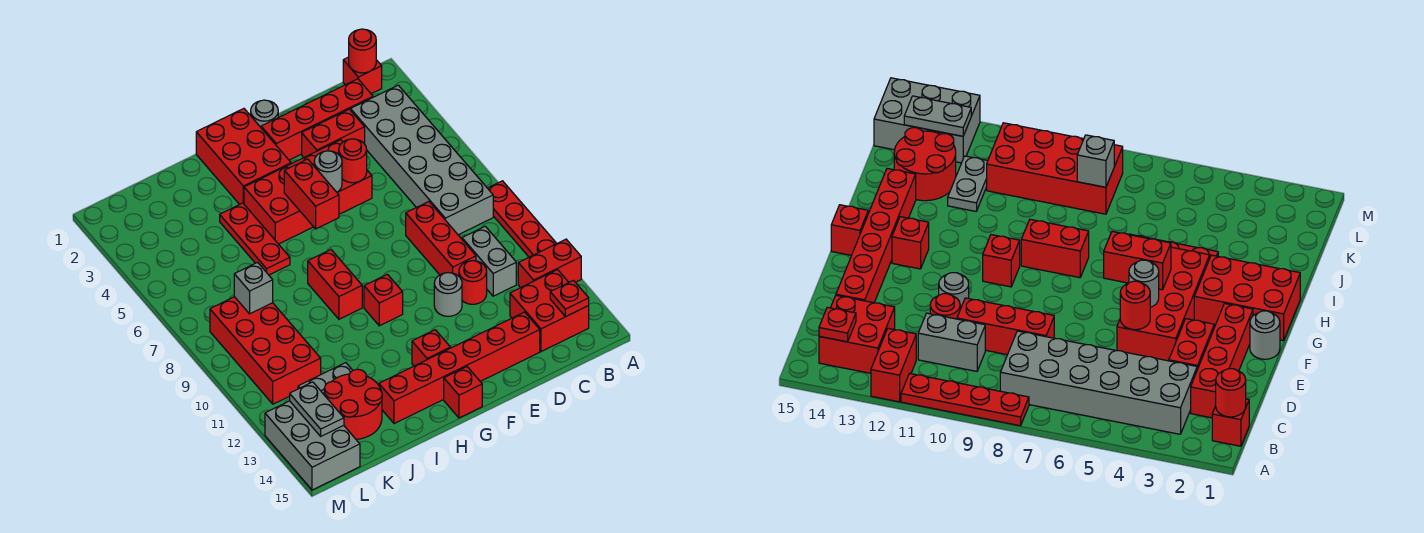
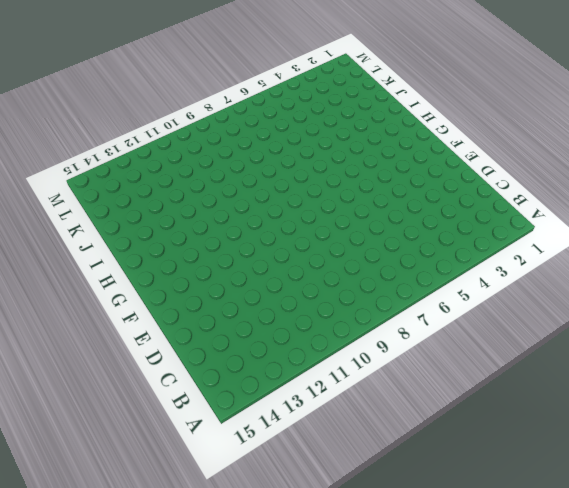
none -> red 1x4 plate [488,181,557,257]
none -> red 1x2 brick [518,239,581,288]
none -> red 1x1 brick [343,57,382,94]
none -> grey 2x6 brick [351,85,493,235]

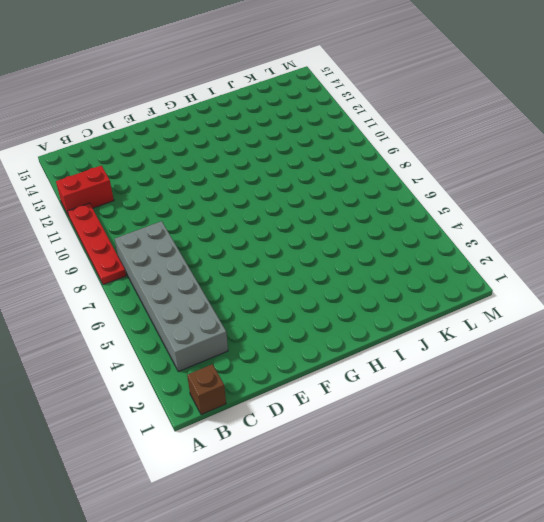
brown 1x1 brick [187,364,226,415] -> red 1x1 brick [343,57,382,94]
none -> red 2x2 brick [510,270,589,352]
none -> red 1x4 brick [261,79,373,160]
none -> grey 1x2 brick [462,226,516,296]
none -> red 1x2 brick [302,109,365,158]

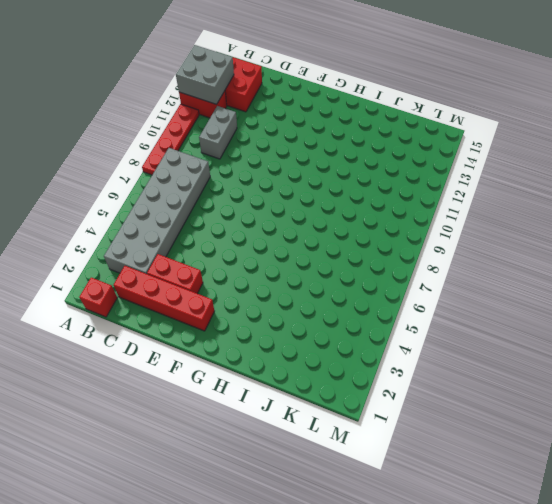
grey 2x2 brick [176,45,234,104] -> none
none -> red 1x3 brick [406,202,476,276]
none -> red 1x1 round brick [459,261,487,304]
none -> red 1x6 brick [379,312,540,424]
none -> red 2x4 brick [244,140,372,244]

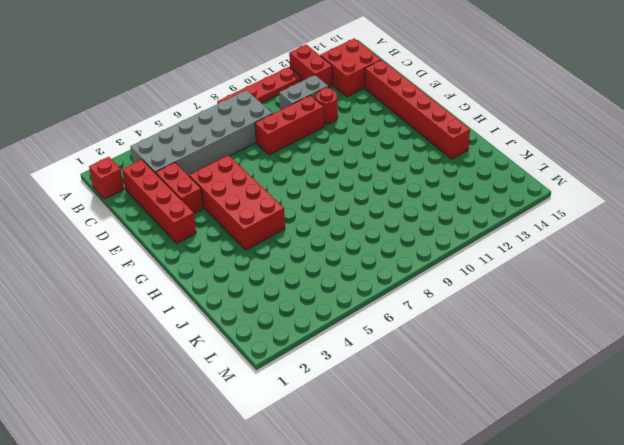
none -> grey 1x1 round brick [434,273,462,316]
none -> grey 1x1 round brick [251,100,278,127]
none -> red 2x3 brick [196,109,291,204]
none -> red 1x1 brick [364,274,403,326]

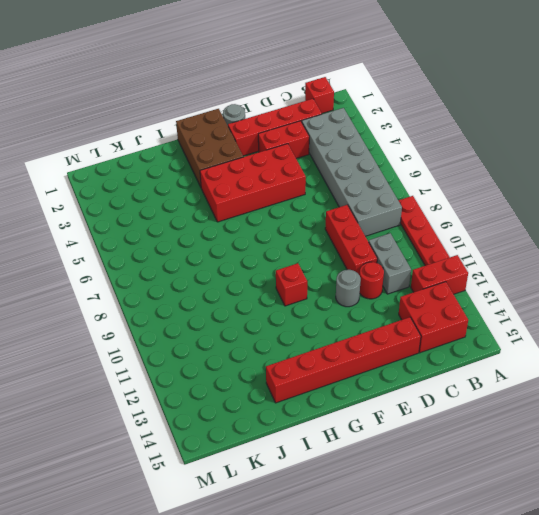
brown 2x3 brick [176,109,243,187] -> red 2x3 brick [196,109,291,204]
none -> red 1x1 brick [412,330,450,366]
none -> red 1x1 brick [444,367,482,418]
none -> red 1x2 brick [308,250,362,319]
none -> red 1x3 plate [220,203,290,275]

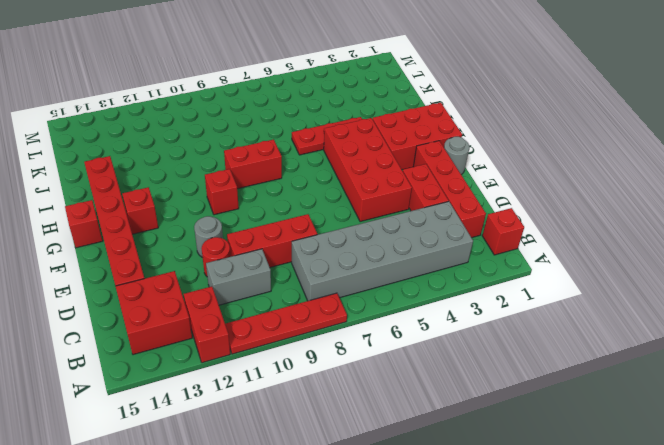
none -> grey 1x2 plate [298,363,353,395]
none -> red 2x2 round brick [324,369,382,439]
none -> red 2x4 brick [210,297,321,404]
none -> grey 2x3 brick [265,401,360,490]

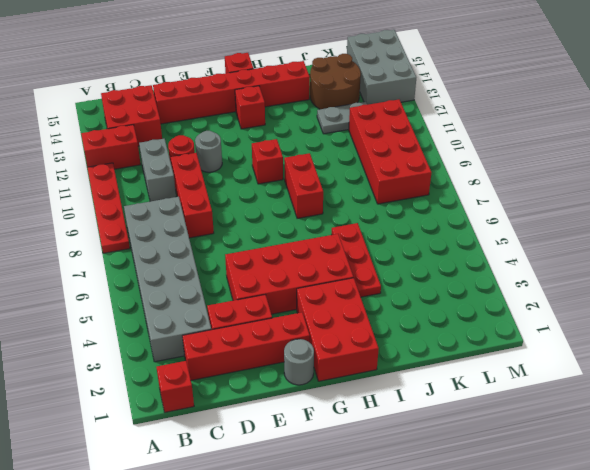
brown 2x2 round brick [310,54,361,109] -> red 2x2 round brick [324,369,382,439]
none -> red 1x1 round brick [349,29,376,73]
none -> red 1x1 plate [550,281,589,317]
none -> red 1x1 round brick [339,139,367,183]
none -> grey 1x1 round brick [314,151,342,192]

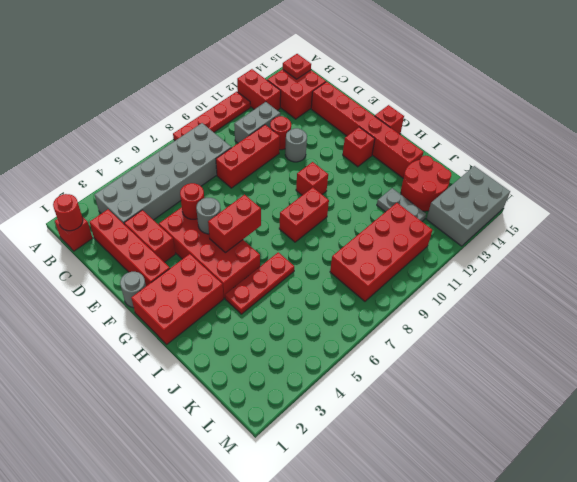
none -> grey 1x1 brick [234,262,273,314]
none -> grey 1x2 plate [290,382,344,436]

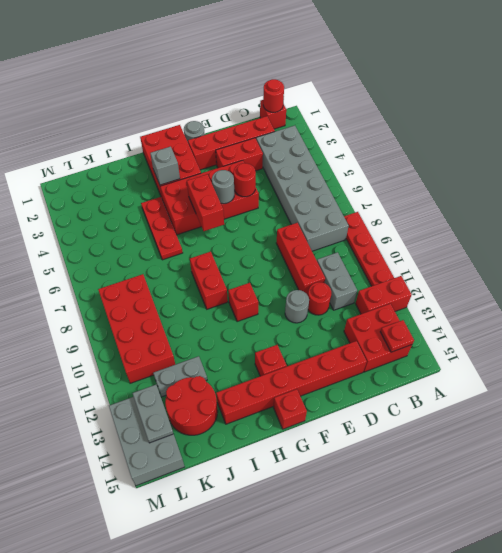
grey 1x1 brick [150,147,180,185] -> grey 1x1 brick moved to [234,262,273,314]

